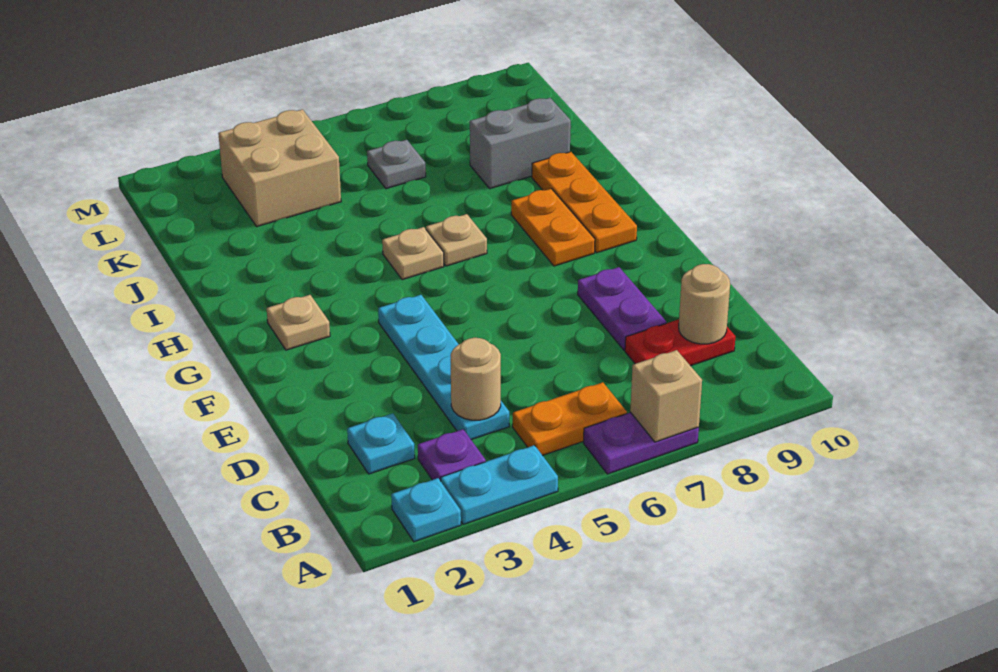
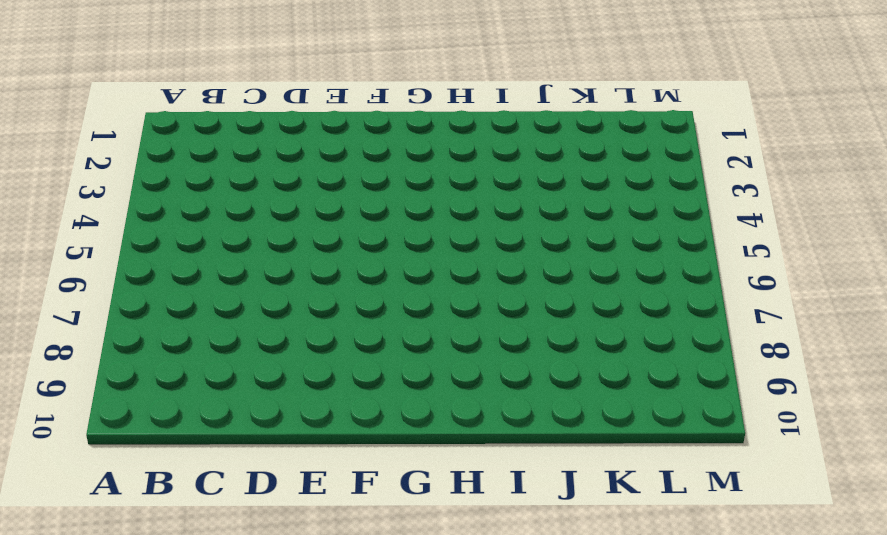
none -> cyan 1x1 plate [391,478,461,542]
none -> cyan 1x2 plate [441,445,558,524]
none -> purple 1x2 plate [584,412,699,474]

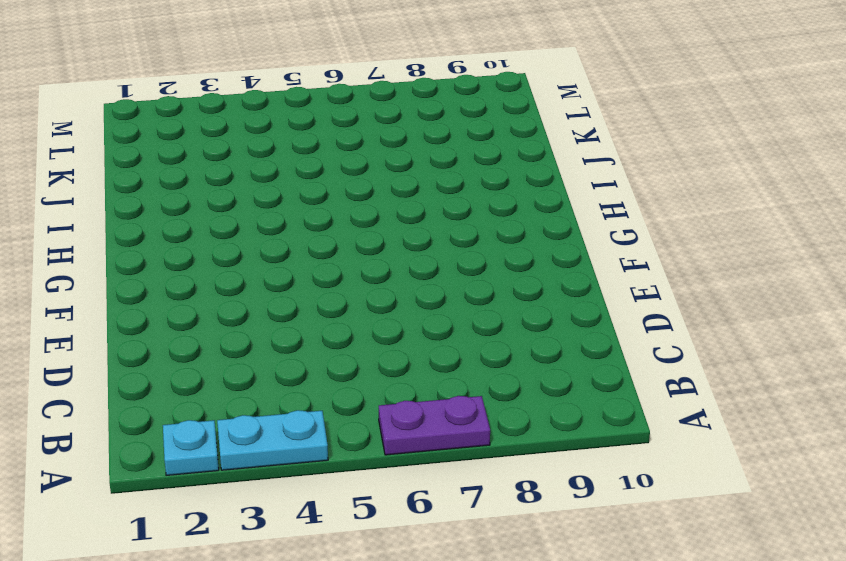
none -> purple 1x1 plate [418,429,486,481]
none -> orange 1x2 plate [513,382,627,455]
none -> cyan 1x1 plate [347,413,415,474]

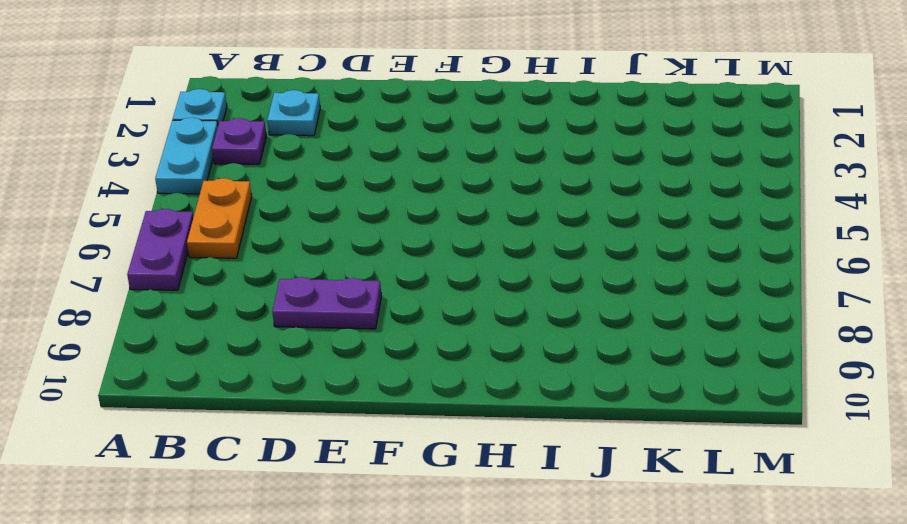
none -> cyan 1x4 plate [378,295,509,440]
none -> red 1x2 plate [625,319,736,366]
none -> tan 1x1 plate [267,295,330,350]

